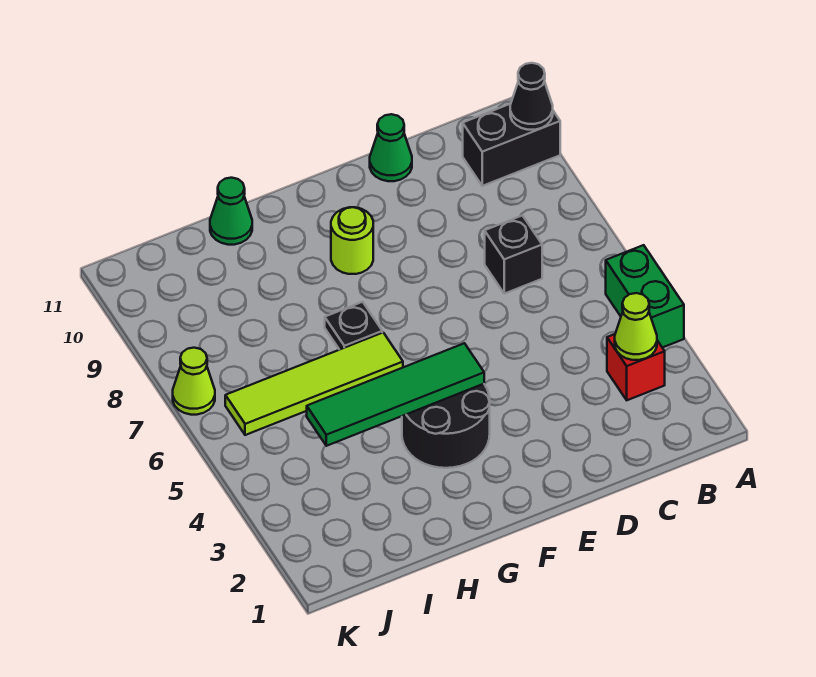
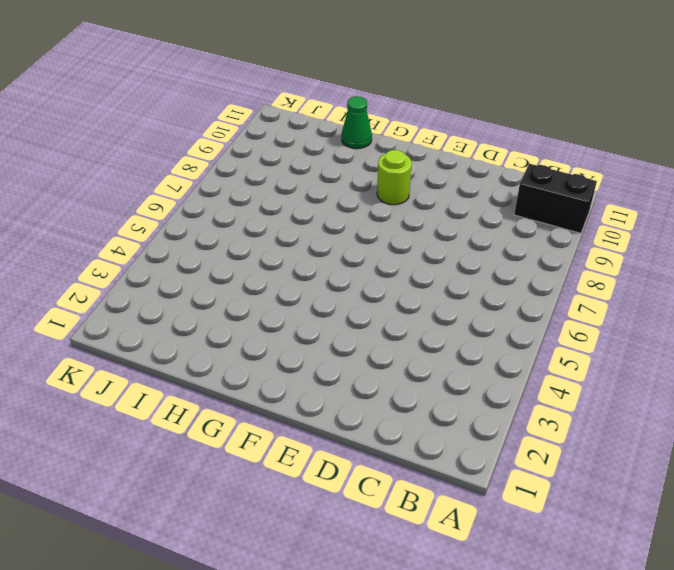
none -> green 1x2 brick [606,245,684,348]
none -> red 1x1 brick [607,334,665,400]
none -> black 1x1 brick [485,216,542,294]

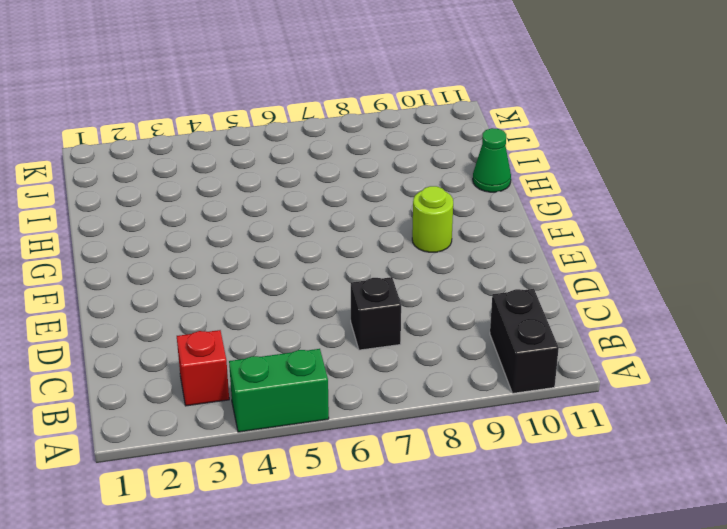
none -> green 1x1 cone [370,114,412,181]
none -> black 2x2 round brick [402,384,490,468]
none -> lime 1x4 tile [225,333,403,435]

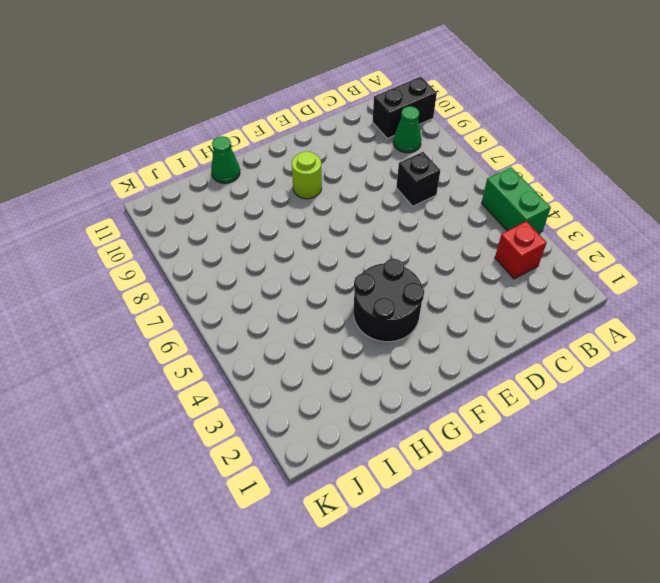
green 1x1 cone [393,106,421,153] -> green 1x1 cone moved to [370,114,412,181]
none -> lime 1x4 tile [225,333,403,435]
none -> black 1x1 plate [325,302,382,350]
none -> lime 1x1 cone [173,348,215,415]

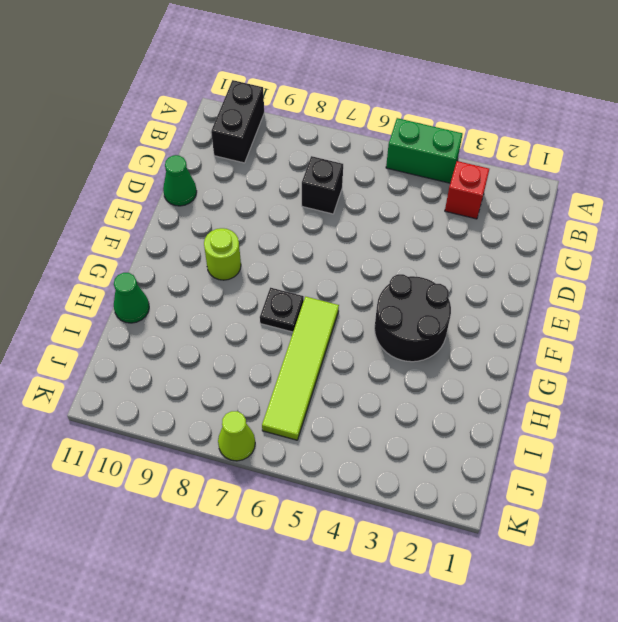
none -> black 1x1 cone [510,63,553,130]
none -> lime 1x1 cone [615,293,657,360]
none -> green 1x4 tile [307,343,484,446]

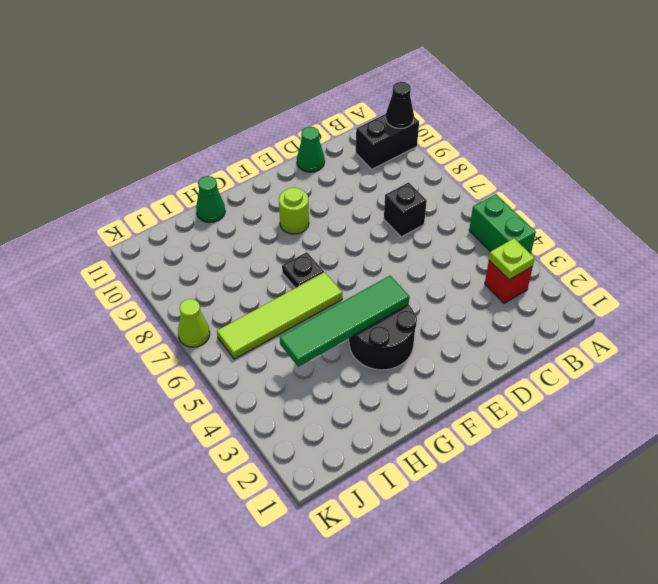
lime 1x1 plate [489,238,535,280] -> lime 1x1 cone [615,293,657,360]

